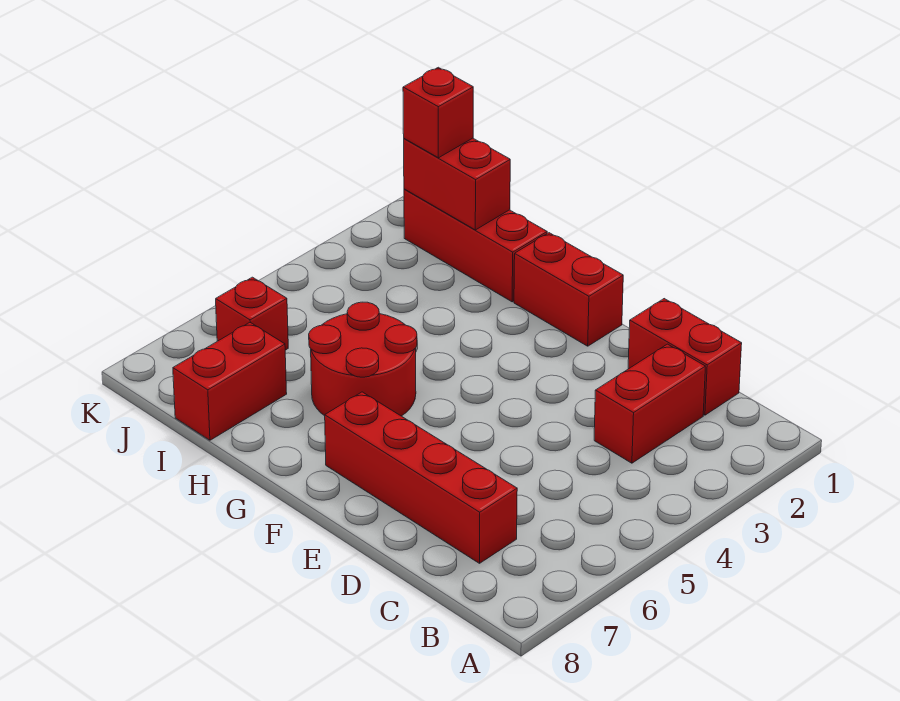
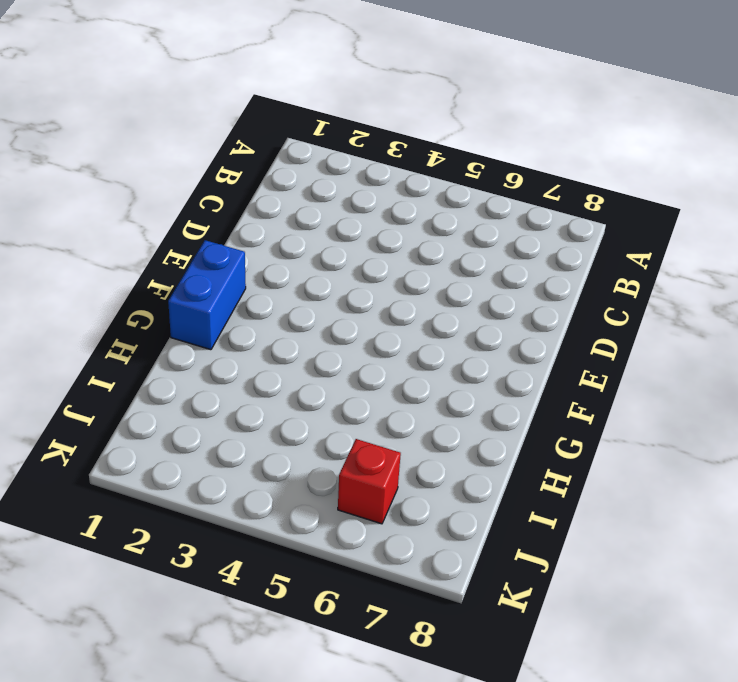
blue 1x2 brick [168,240,246,350] -> red 1x2 brick [514,233,623,346]
none -> red 1x2 brick [628,299,742,415]
none -> red 1x2 brick [594,344,705,463]

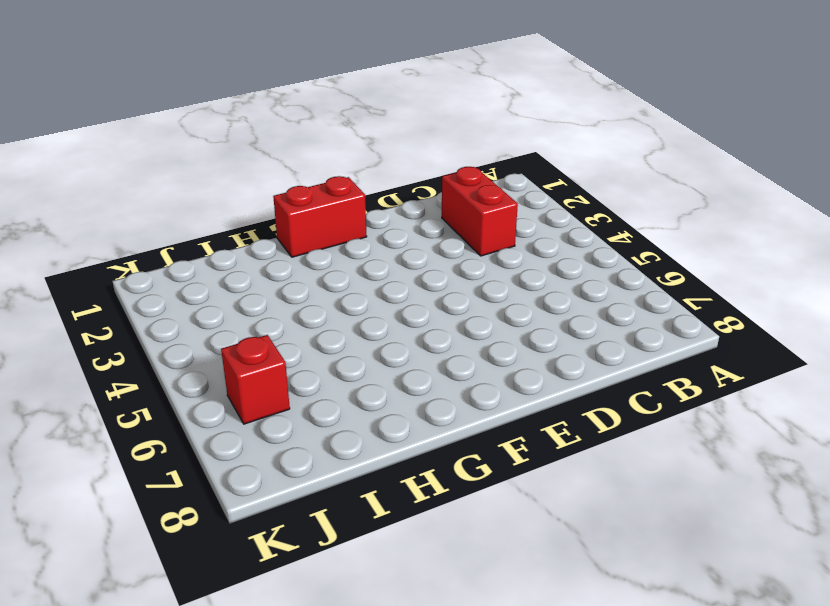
none -> red 1x2 brick [628,299,742,415]
none -> red 1x4 brick [325,392,517,563]

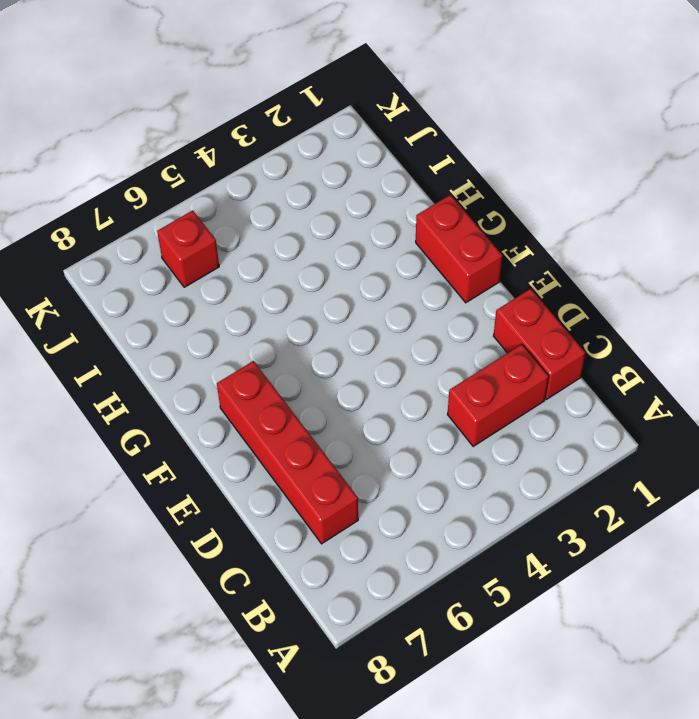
none -> red 2x2 round brick [309,302,417,416]
none -> red 1x3 brick [404,189,547,302]

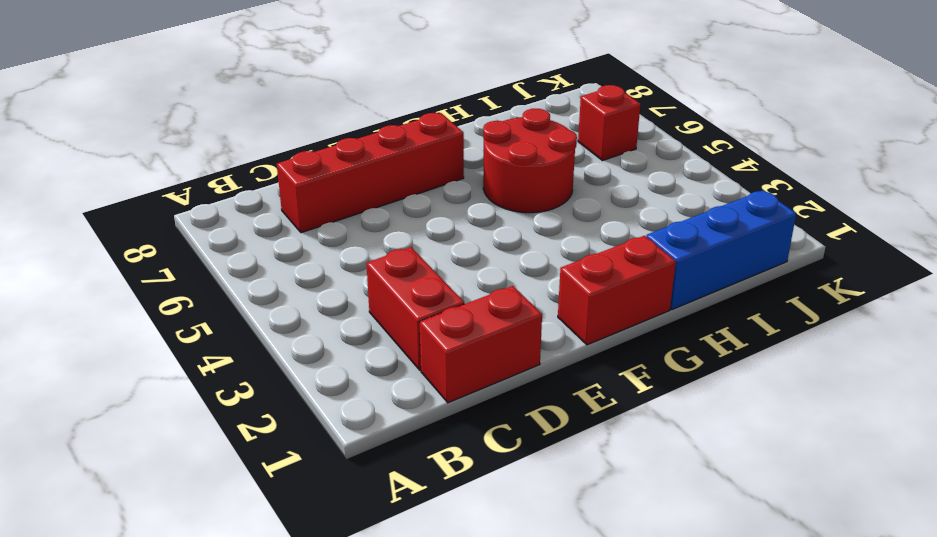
blue 1x3 brick [646,190,796,309] -> red 1x3 brick [404,189,547,302]
none -> red 1x2 brick [173,323,287,440]
none -> red 1x2 brick [404,138,510,230]

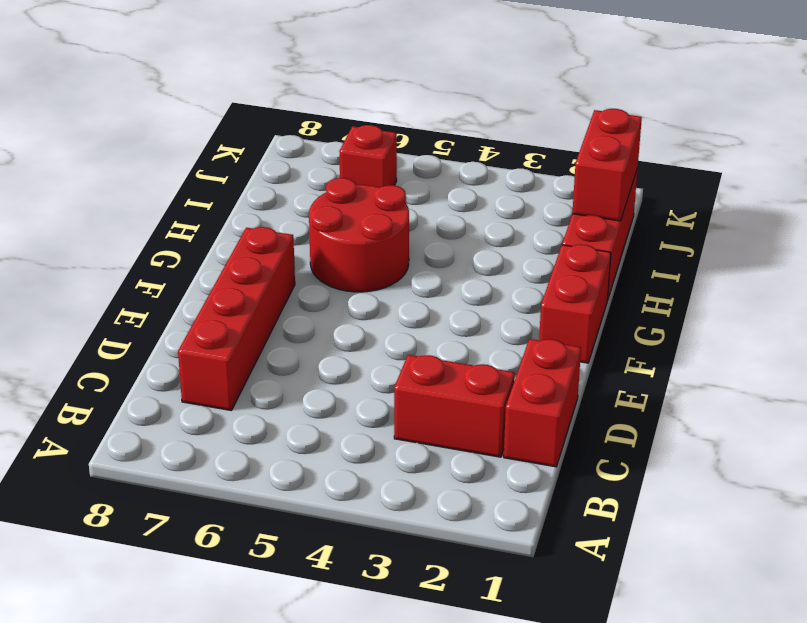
none -> red 1x2 brick [173,323,287,440]
none -> red 1x1 brick [403,67,473,158]

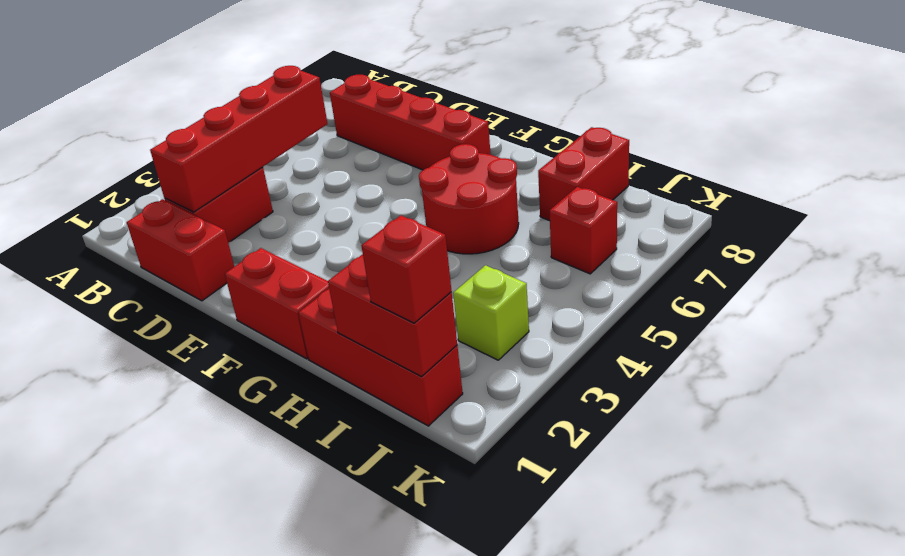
red 1x4 brick [150,66,328,212] -> none
lime 1x1 brick [453,265,529,360] -> none

